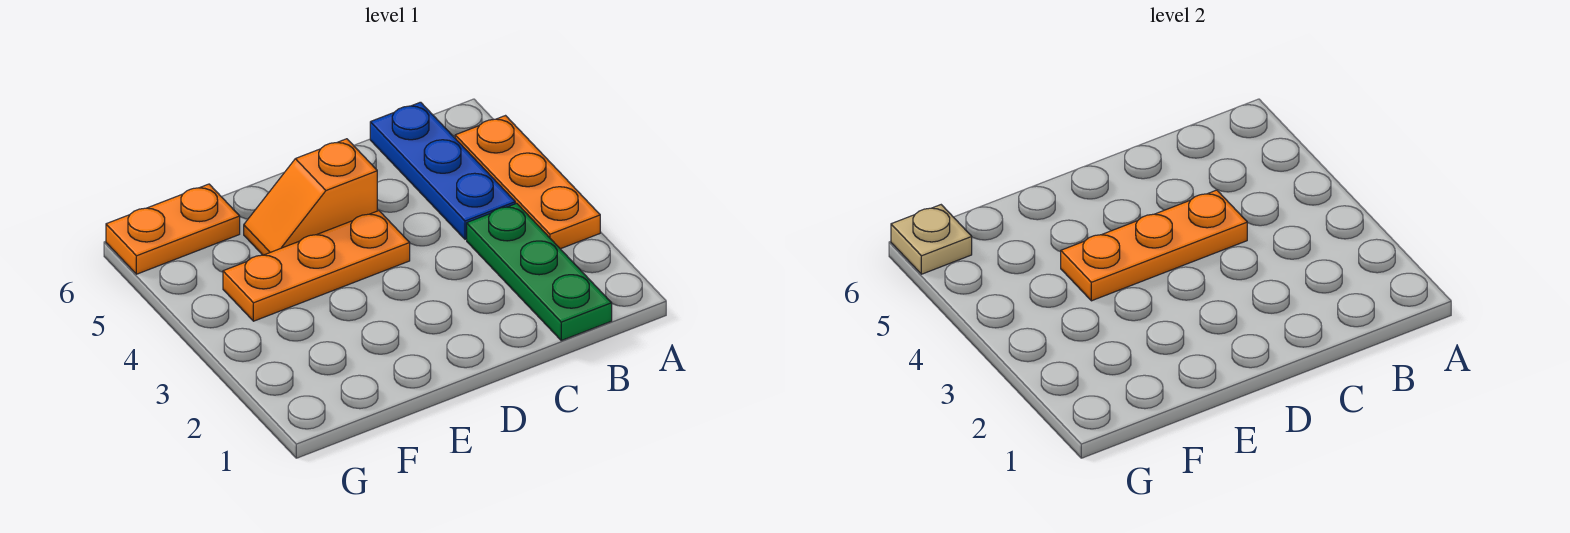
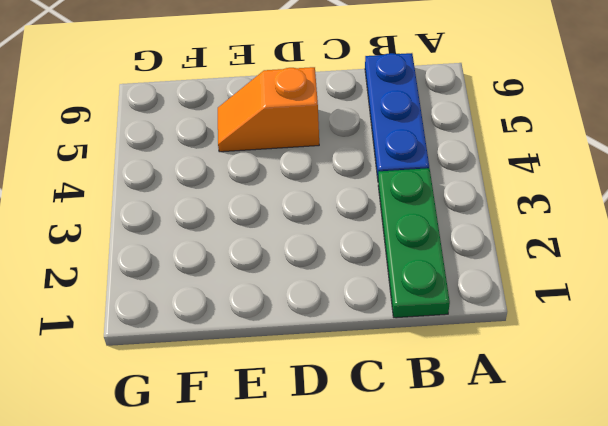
none -> orange 1x3 plate [455,116,600,249]
none -> orange 1x3 plate [223,211,410,321]

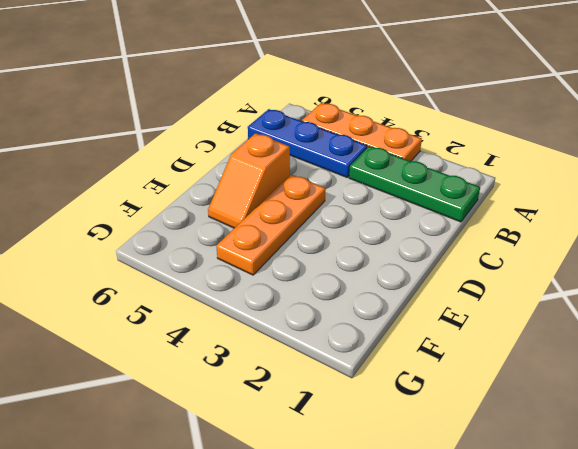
none -> orange 1x2 plate [106,184,240,274]
none -> orange 1x3 plate [1061,190,1247,301]

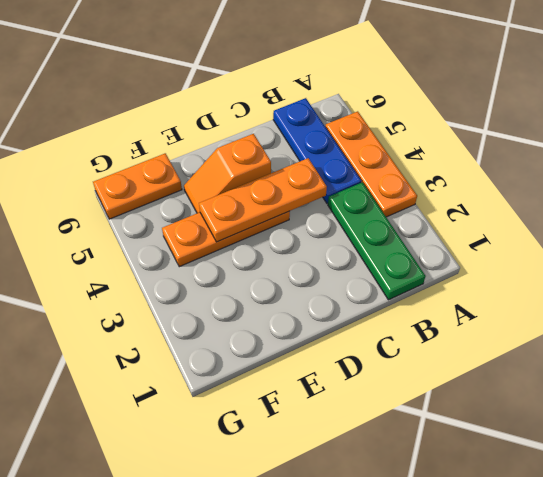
none -> tan 1x1 plate [891,205,972,274]

